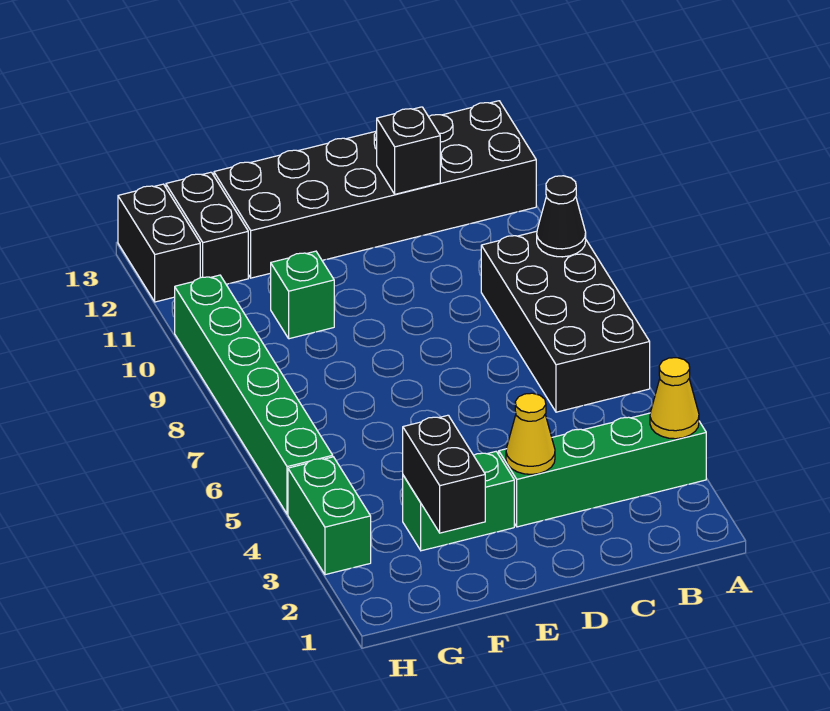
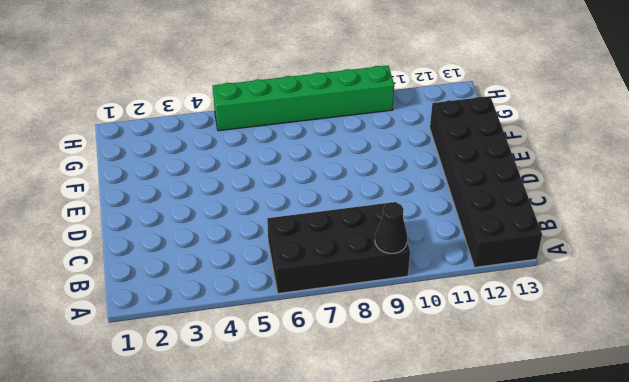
none -> green 1x4 brick [499,413,706,527]
none -> green 1x2 brick [403,452,514,551]
none -> green 1x1 brick [271,251,334,339]

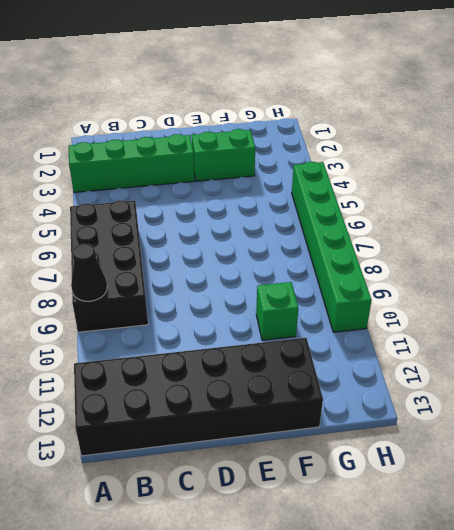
none -> black 1x2 brick [166,172,248,284]
none -> green 1x2 brick [288,457,371,575]
none -> black 1x2 brick [118,184,200,302]

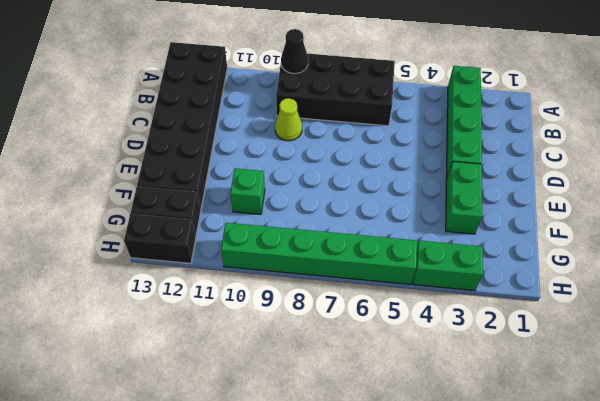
lime 1x1 cone [275,98,302,141] -> none
none -> yellow 1x1 cone [650,358,699,439]
none -> black 1x1 brick [376,107,440,194]
none -> yellow 1x1 cone [506,393,555,474]

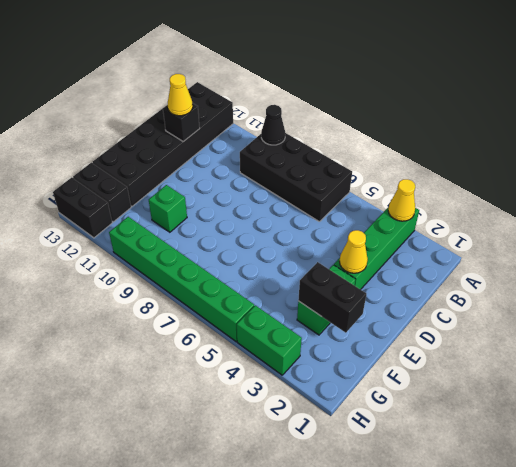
yellow 1x1 cone [168,74,193,116] -> none

